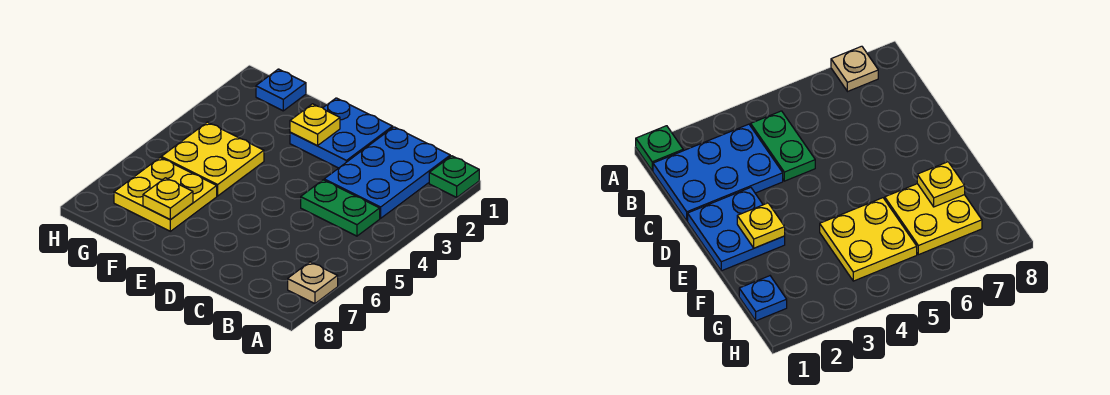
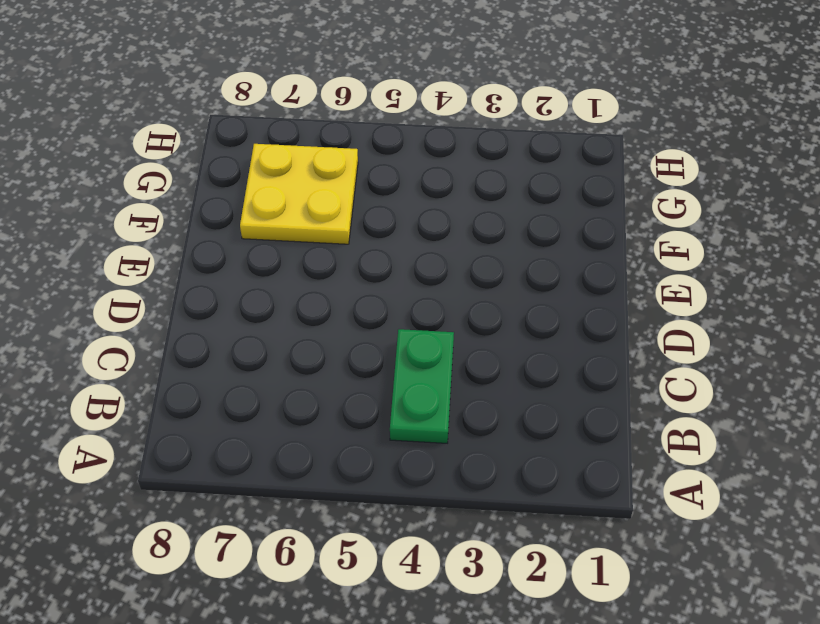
none -> green 1x1 plate [429,156,479,197]
none -> tan 1x1 plate [288,262,338,304]

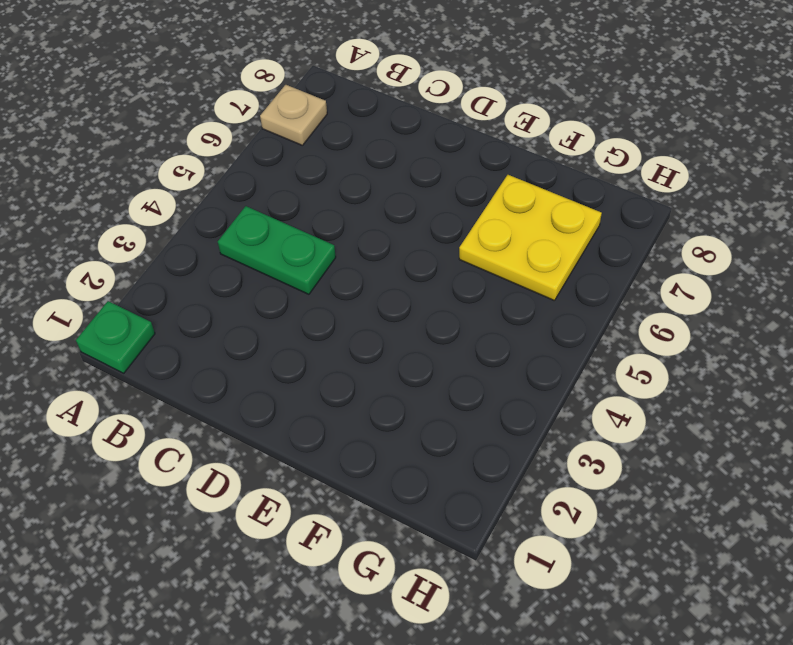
none -> blue 2x3 plate [324,127,450,218]
none -> blue 2x2 plate [290,98,393,168]

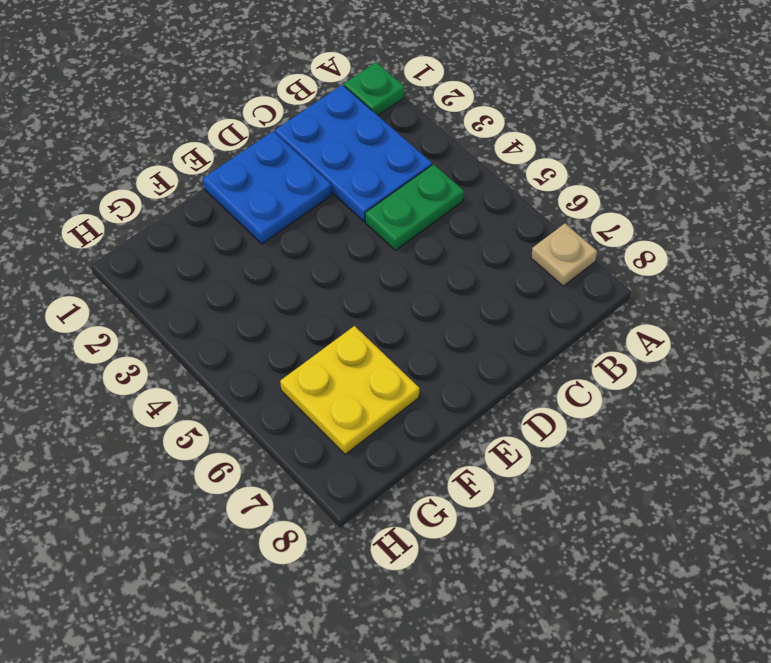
none -> yellow 2x2 plate [161,122,264,196]
none -> blue 1x1 plate [256,69,306,111]

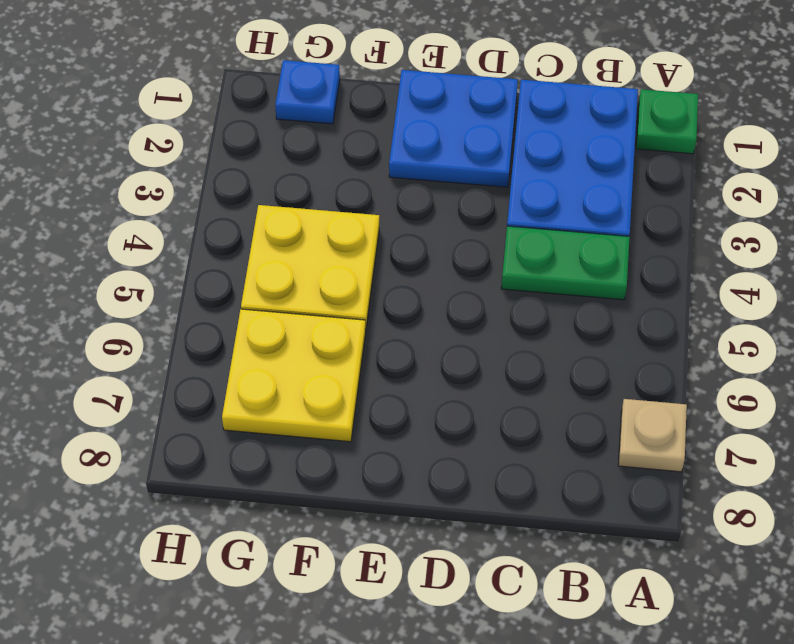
none -> yellow 1x1 plate [290,104,340,146]
none -> yellow 1x1 plate [143,178,193,220]

